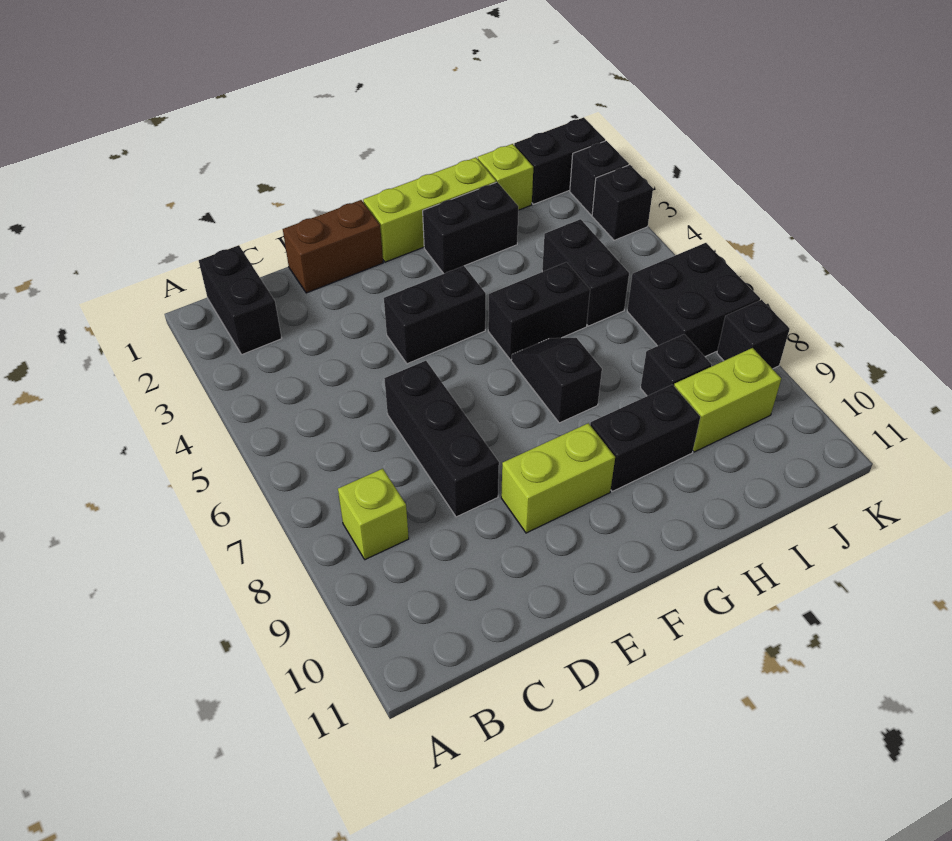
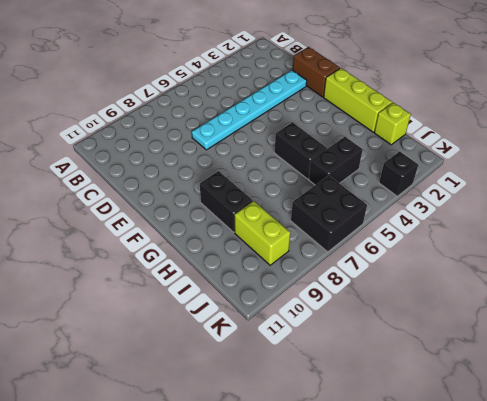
cyan 1x6 plate [192,70,307,150] -> black 1x3 brick [384,361,499,517]
none -> black 1x2 brick [199,245,282,355]
none -> lime 1x1 brick [338,469,409,560]
none -> black 1x2 brick [384,266,486,364]

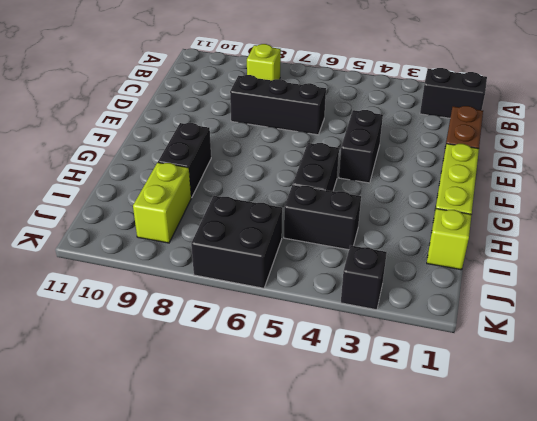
none -> lime 1x2 brick [501,423,615,533]
none -> black 1x2 brick [423,182,518,274]
none -> black 1x2 slope [511,338,602,423]

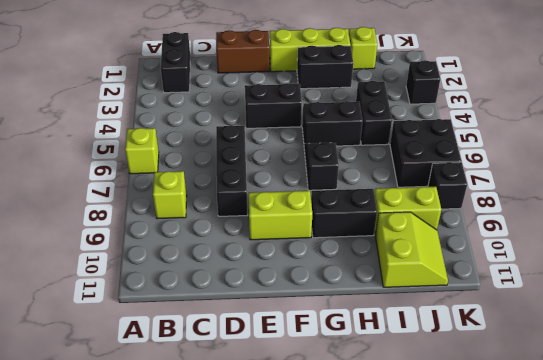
lime 1x1 brick [125,128,159,174] -> none
lime 2x2 slope [375,212,448,287] -> none
none -> black 1x1 brick [641,334,712,396]
none -> black 1x2 brick [514,117,605,204]
none -> black 1x1 brick [570,141,629,215]

